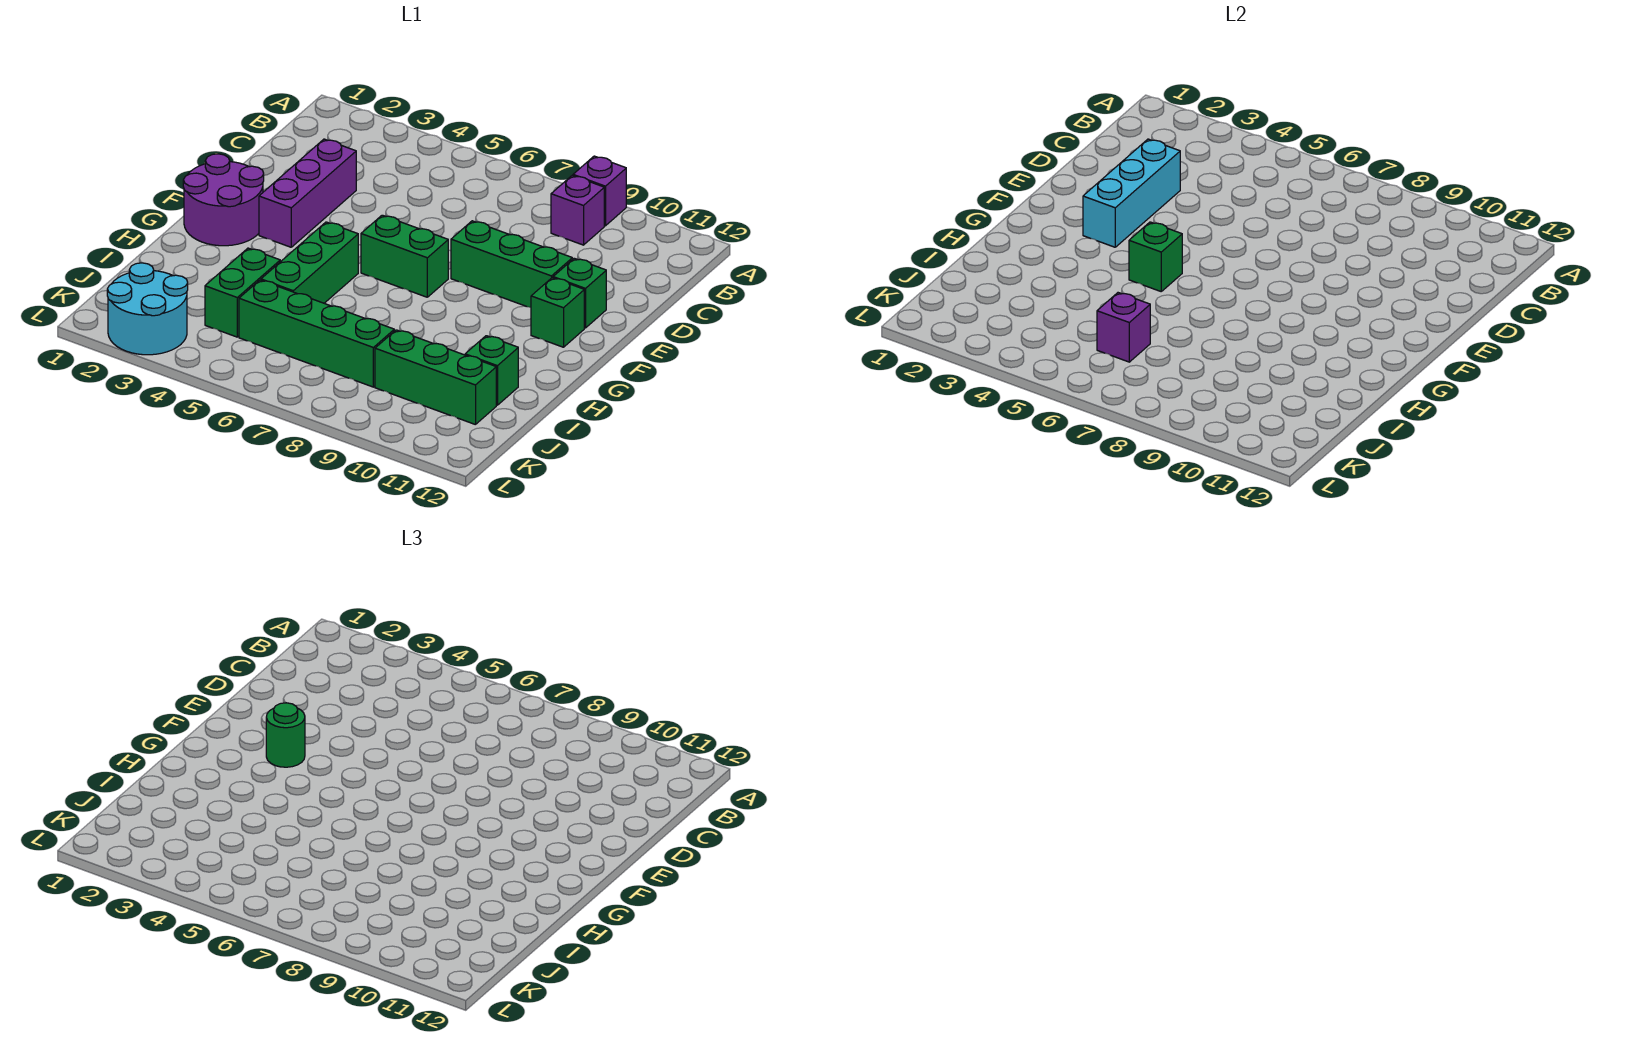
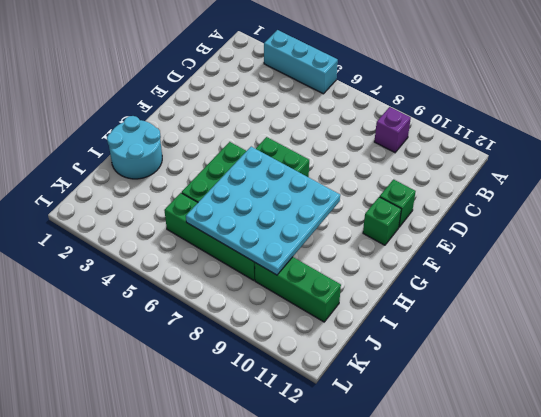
cyan 1x3 brick [264,30,338,94] -> cyan 1x3 brick turned to [1083,139,1180,247]
cyan 4x4 plate [186,147,340,275] -> purple 1x1 brick [1097,293,1150,362]
cyan 2x2 round brick [107,116,162,179] -> cyan 2x2 round brick moved to [107,263,188,355]
none -> purple 1x1 brick [573,156,626,226]
none -> purple 1x3 brick [259,139,356,247]
none -> green 1x3 brick [451,221,572,307]

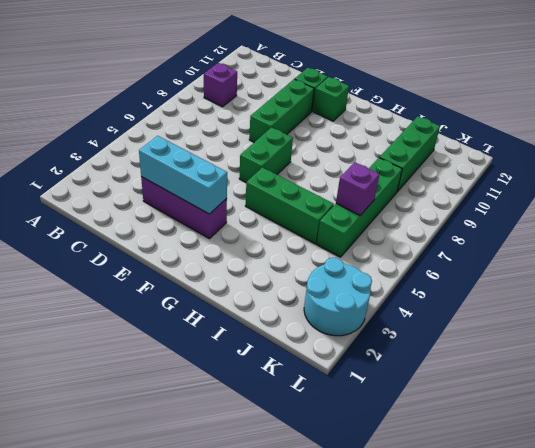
none -> purple 1x1 brick [573,156,626,226]
none -> purple 2x2 round brick [183,154,264,246]
none -> green 1x2 brick [205,248,280,337]

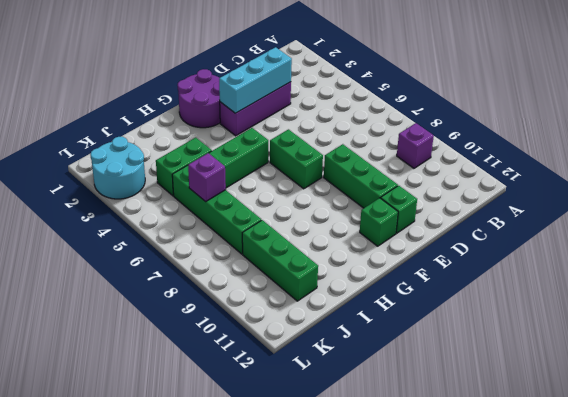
none -> purple 1x1 brick [573,156,626,226]
none -> green 1x1 brick [465,336,518,405]
none -> green 1x1 brick [1129,222,1182,291]

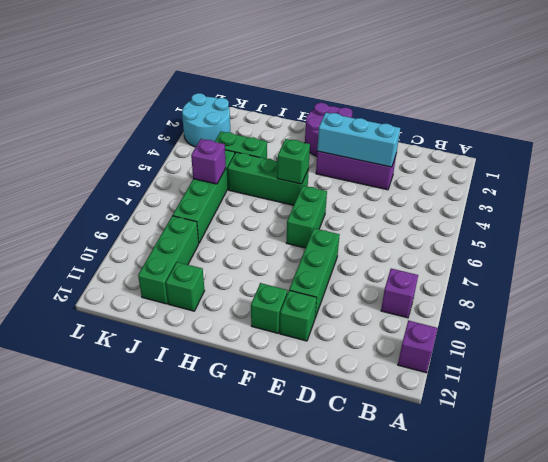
purple 1x1 brick [398,320,438,373] -> purple 1x1 brick moved to [573,156,626,226]
none -> green 1x1 round brick [266,703,305,767]

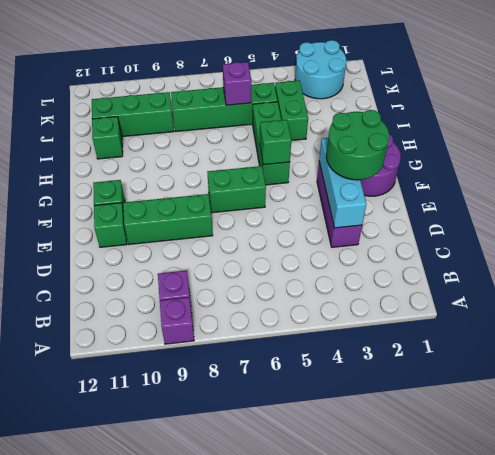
green 2x2 round brick [326,110,389,180] -> green 1x1 round brick [266,703,305,767]

